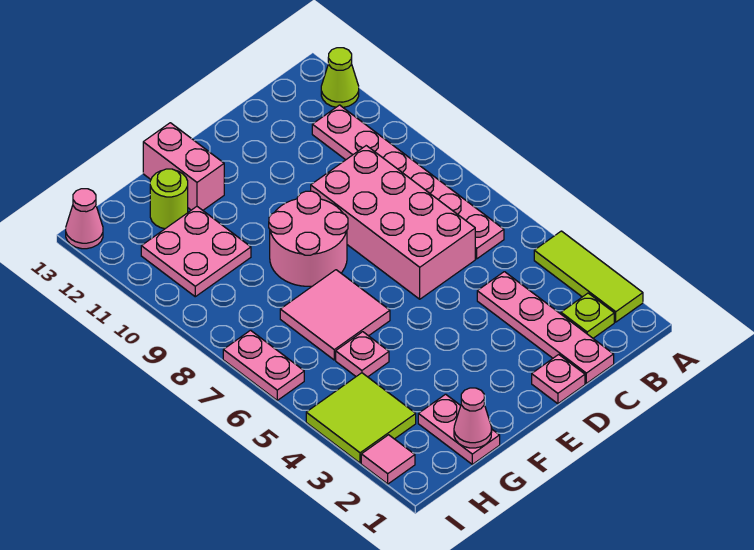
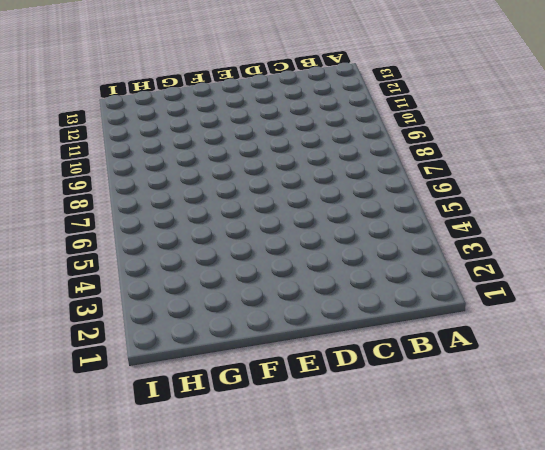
none -> lime 1x3 tile [534,231,643,322]
none -> lime 1x1 cone [321,48,359,107]
none -> lime 1x1 plate [561,293,614,338]

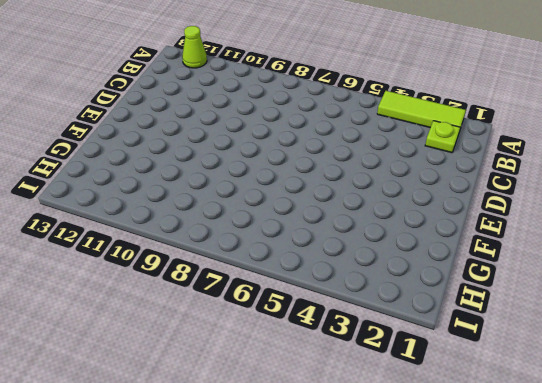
none -> pink 1x6 plate [312,105,504,259]
none -> pink 1x4 plate [477,272,614,383]
none -> pink 2x4 brick [311,146,475,299]

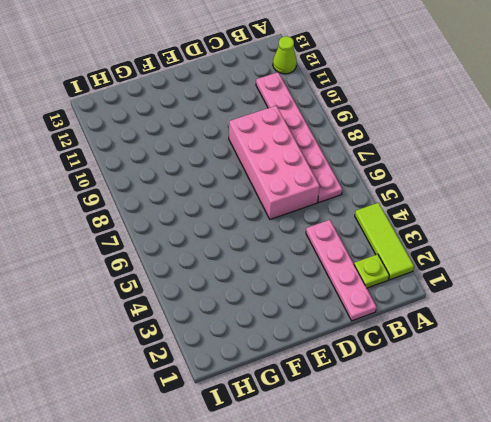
none -> pink 1x1 plate [532,355,585,404]
none -> pink 2x2 round brick [269,191,348,286]
none -> pink 2x2 tile [280,270,390,360]

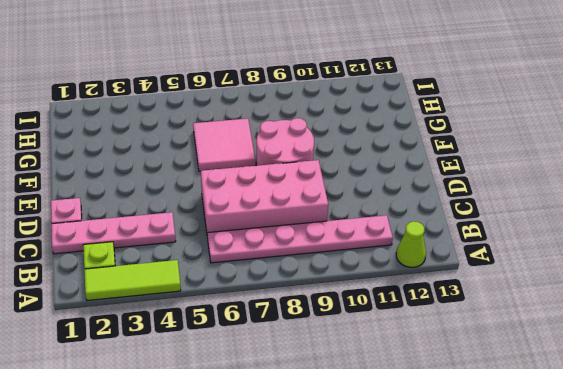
none -> pink 1x2 brick [143,123,224,210]
none -> pink 1x2 plate [418,394,500,464]
none -> pink 1x1 plate [336,332,389,377]

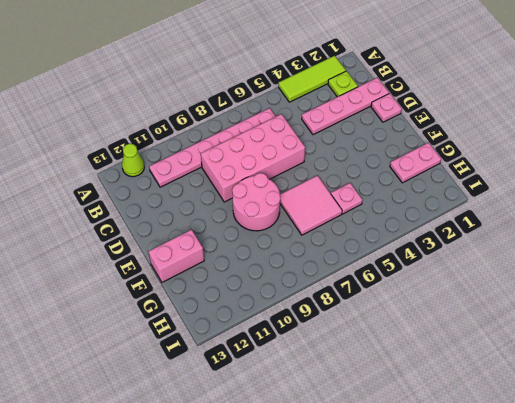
none -> pink 2x2 plate [141,207,251,297]
none -> lime 1x1 round brick [150,169,188,229]
none -> lime 2x2 tile [306,373,416,463]

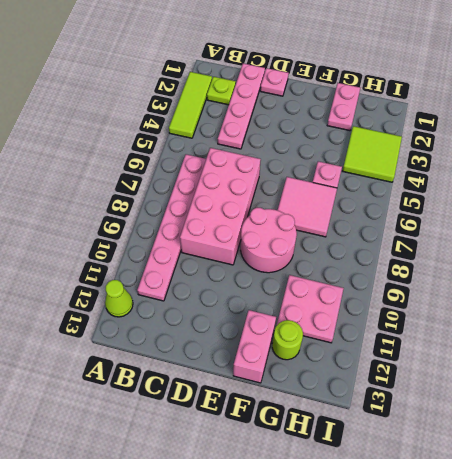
none -> pink 1x1 tile [361,435,415,484]
none -> pink 1x2 plate [223,330,304,400]
none -> pink 1x1 cone [66,189,103,249]

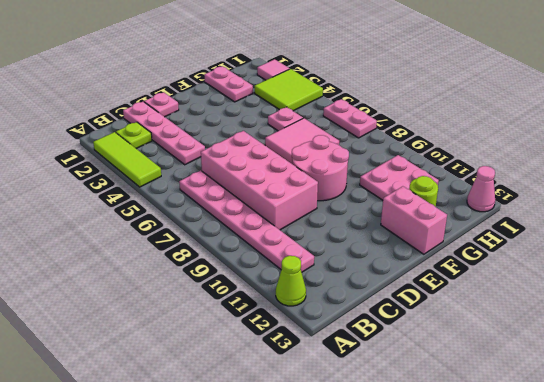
none -> pink 1x1 cone [454,388,492,448]

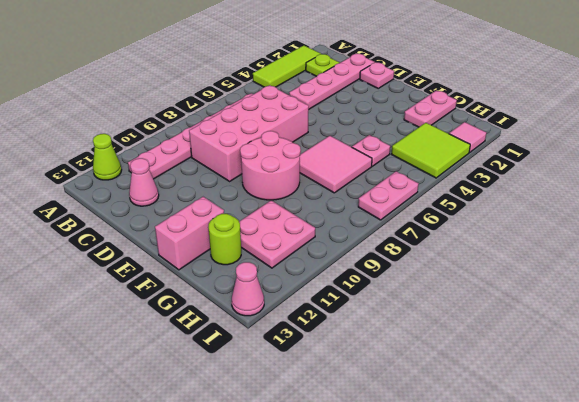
pink 1x1 cone [129,158,159,206] -> pink 1x1 cone moved to [454,388,492,448]

